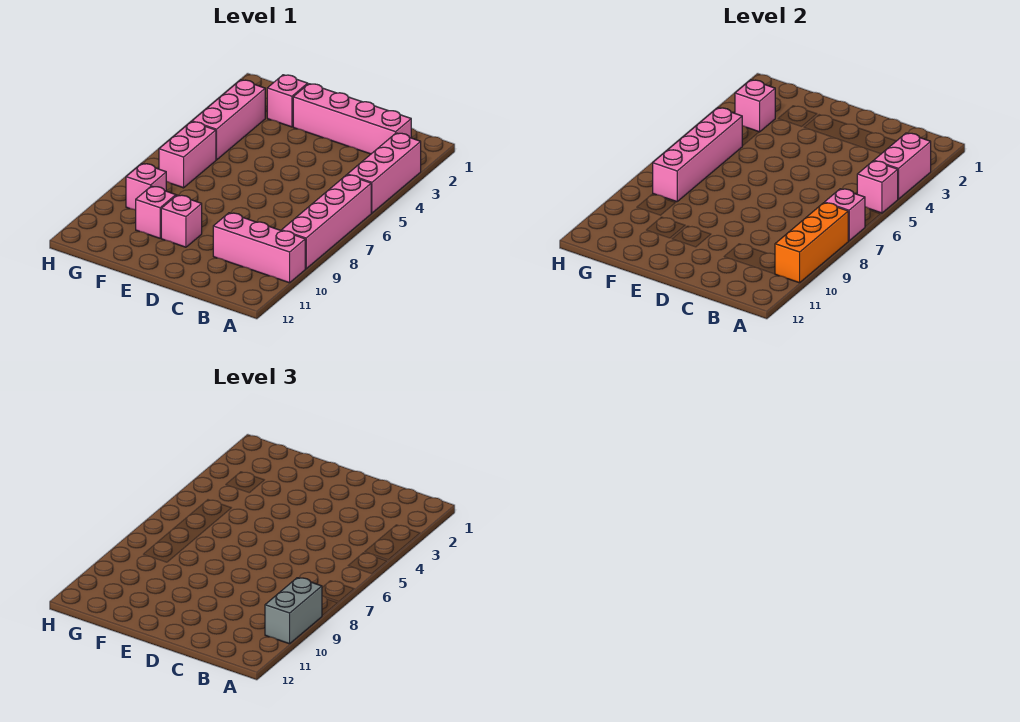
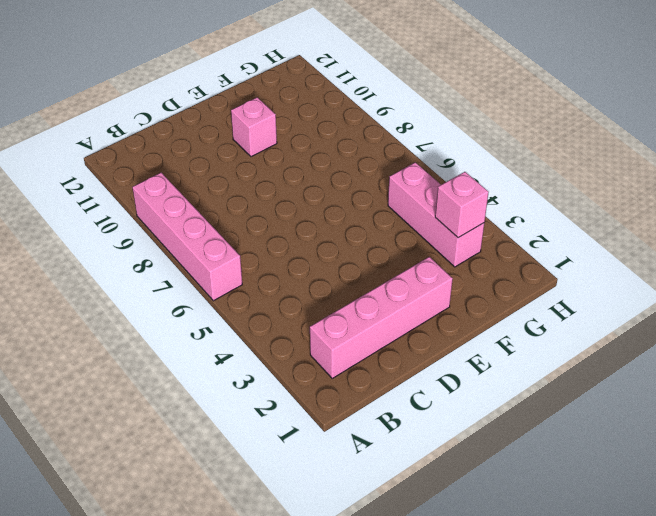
none -> pink 1x3 brick [347,133,421,213]
none -> pink 1x3 brick [213,213,305,283]
none -> pink 1x1 brick [267,75,308,127]

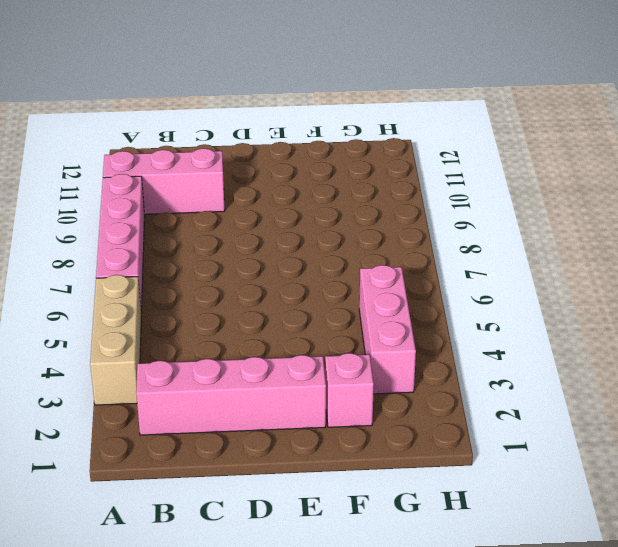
tan 1x3 brick [90,275,141,405] -> pink 1x3 brick [347,133,421,213]
none -> pink 1x1 brick [161,195,202,247]
none -> pink 1x1 brick [136,186,176,238]
none -> pink 1x2 brick [159,122,216,188]

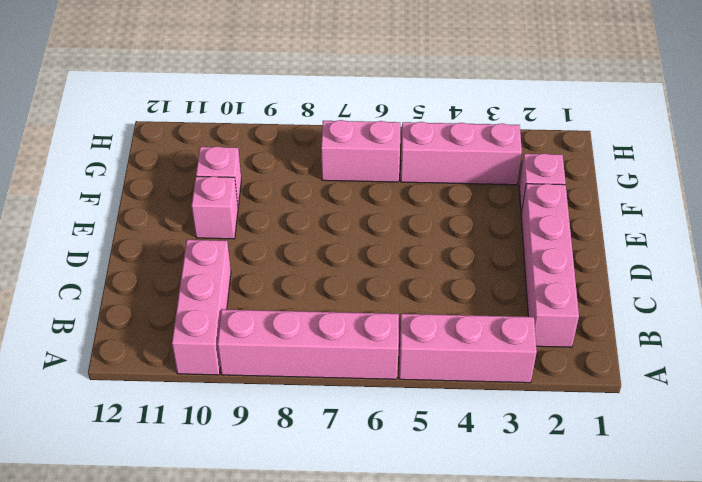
none -> pink 1x1 brick [126,164,166,210]
none -> pink 1x2 brick [874,133,931,199]
none -> pink 1x1 brick [857,161,898,213]

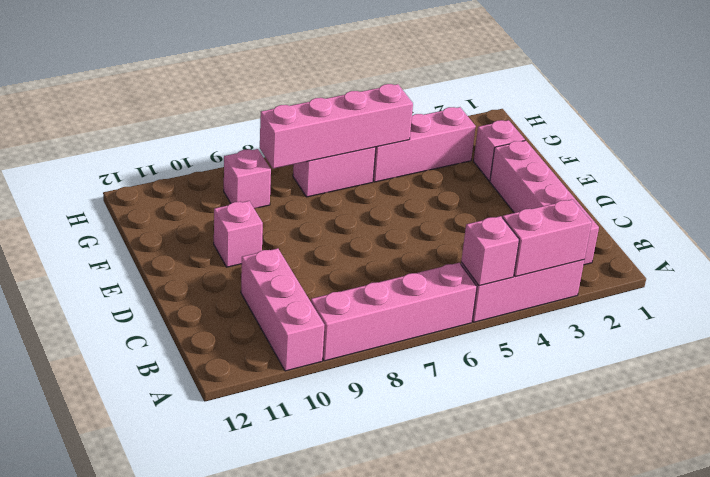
none -> pink 1x1 brick [136,186,176,238]
none -> pink 1x1 brick [825,189,865,241]
none -> orange 1x3 brick [775,203,848,283]

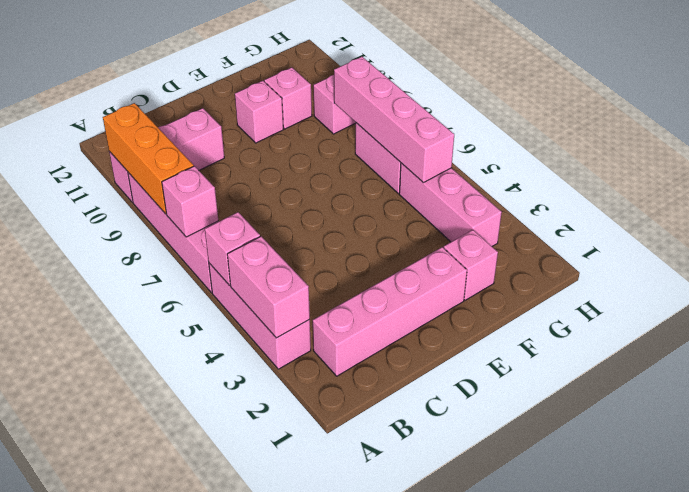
none -> pink 1x1 brick [735,80,775,132]
none -> grey 1x2 brick [265,578,322,644]

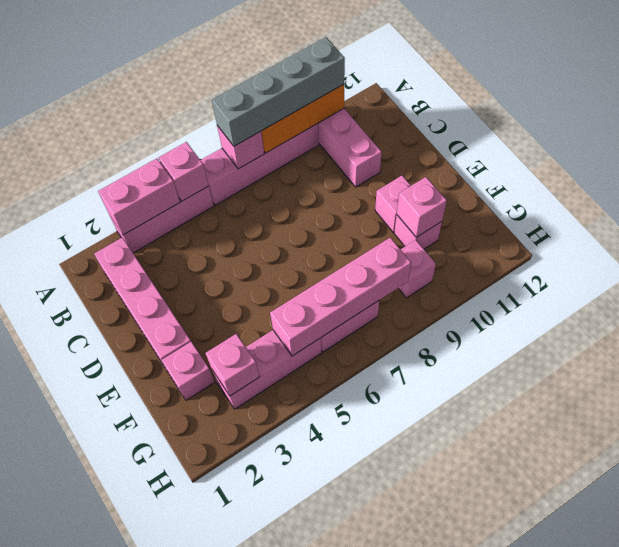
grey 1x4 brick [212,37,345,146] -> grey 1x2 brick [265,578,322,644]
pink 1x1 brick [397,177,447,237] -> none

